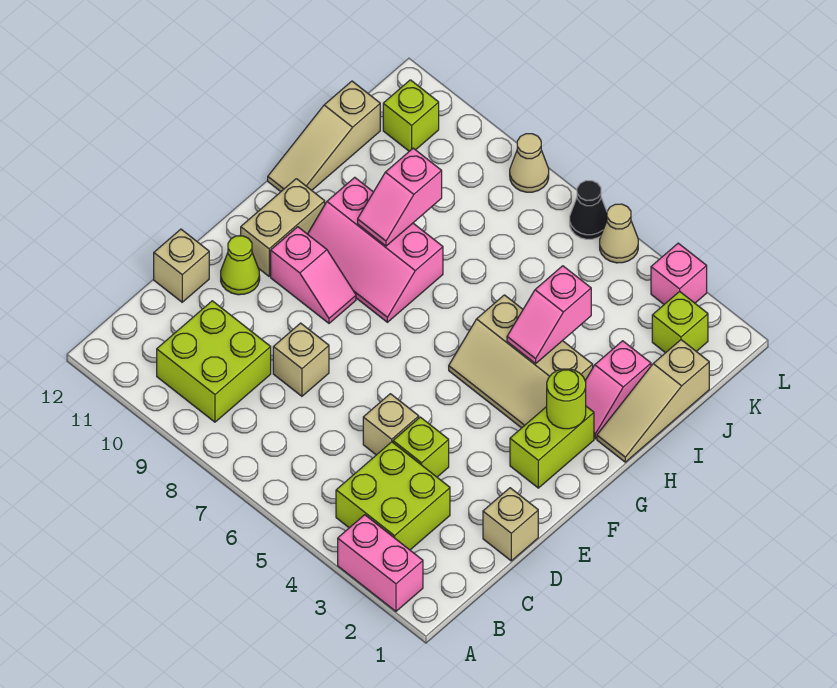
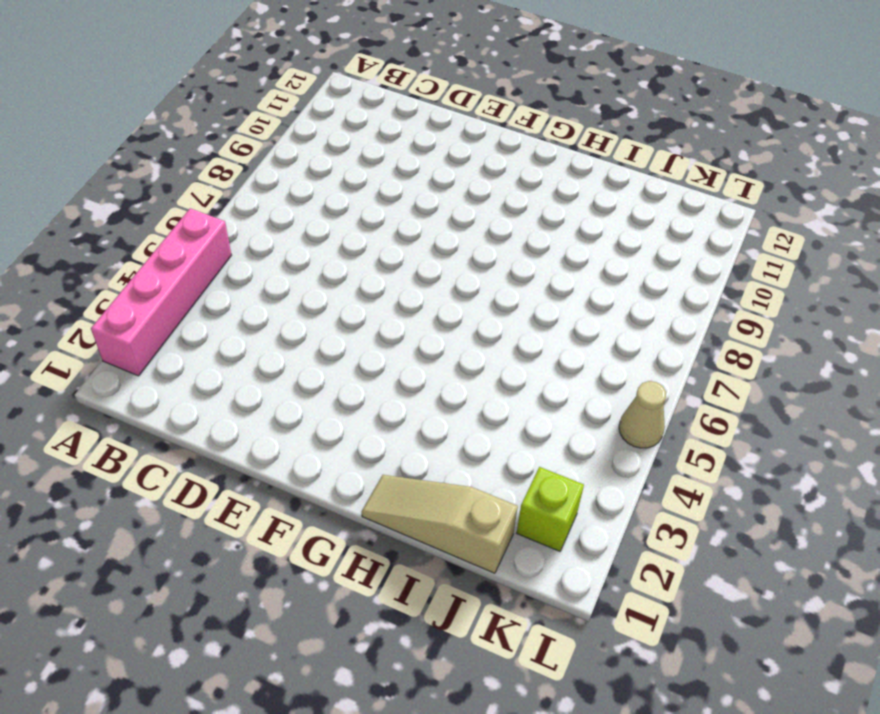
pink 1x4 brick [91,208,232,376] -> pink 1x2 brick [338,515,423,611]
none -> lime 2x2 brick [336,442,450,550]
none -> lime 2x2 brick [157,301,271,422]
none -> tan 1x1 brick [483,488,538,561]

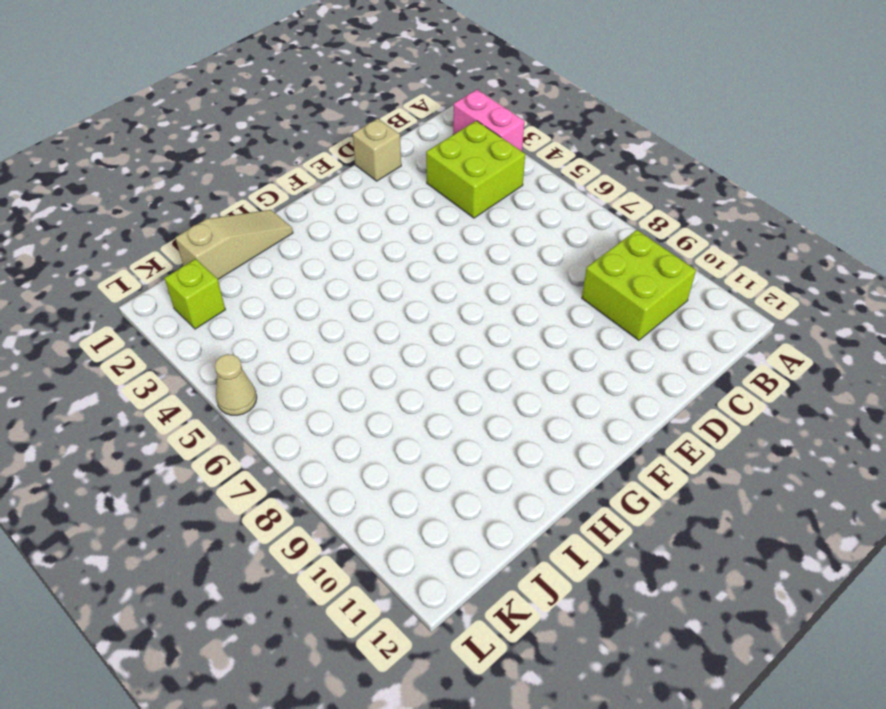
none -> lime 1x1 brick [393,417,449,477]
none -> tan 1x1 brick [363,394,419,455]
none -> tan 1x1 brick [273,323,329,396]

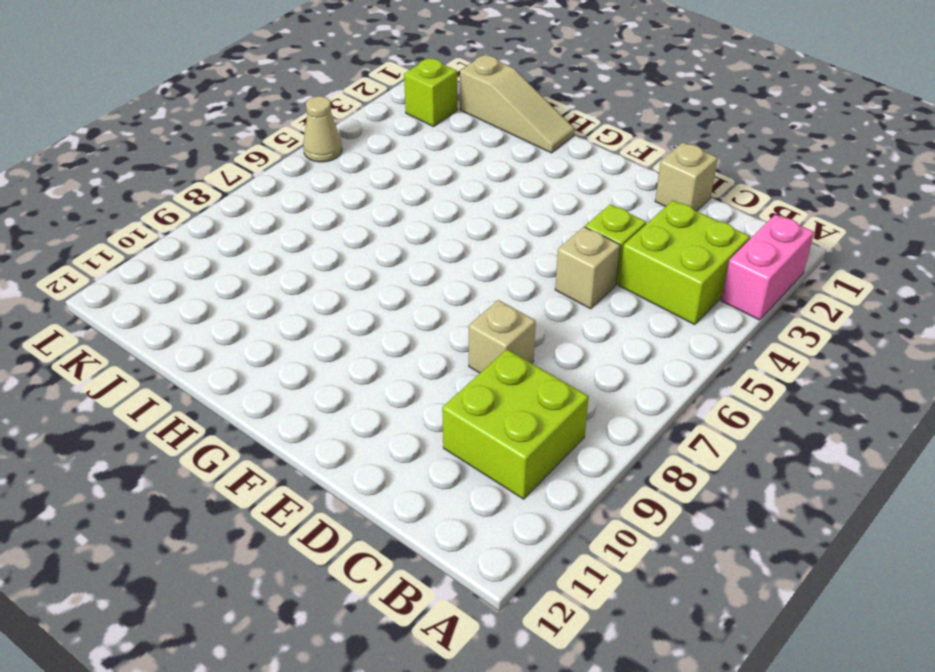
none -> tan 1x1 brick [154,229,209,302]
none -> lime 1x1 cone [221,236,260,295]
none -> lime 1x2 brick [510,406,594,488]

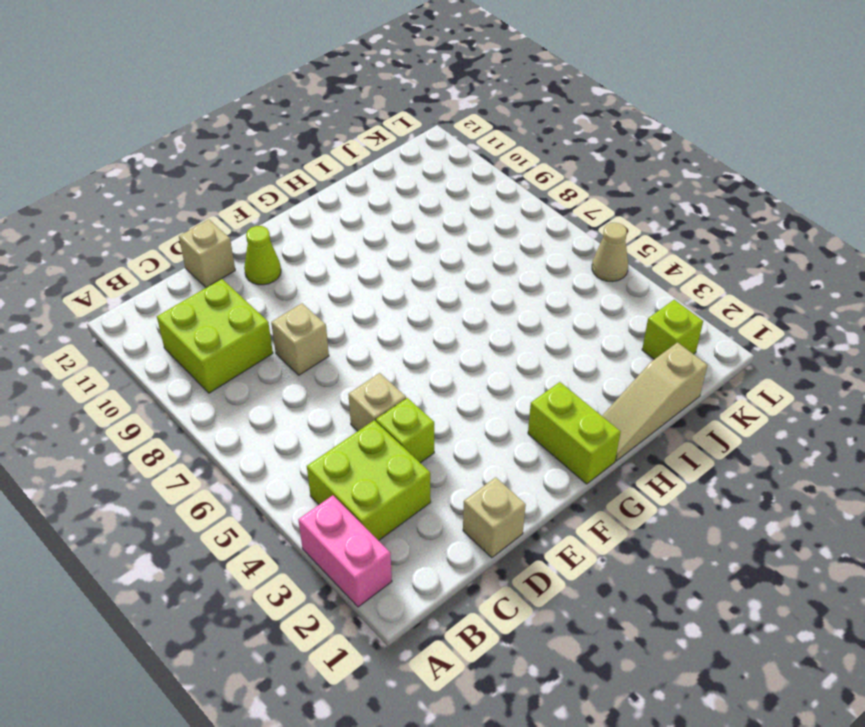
lime 1x2 brick [528,382,621,484] -> lime 1x2 brick turned to [510,406,594,488]
none -> pink 1x2 slope [271,227,356,323]
none -> tan 1x2 brick [241,179,325,276]
none -> tan 2x3 slope [449,295,593,428]

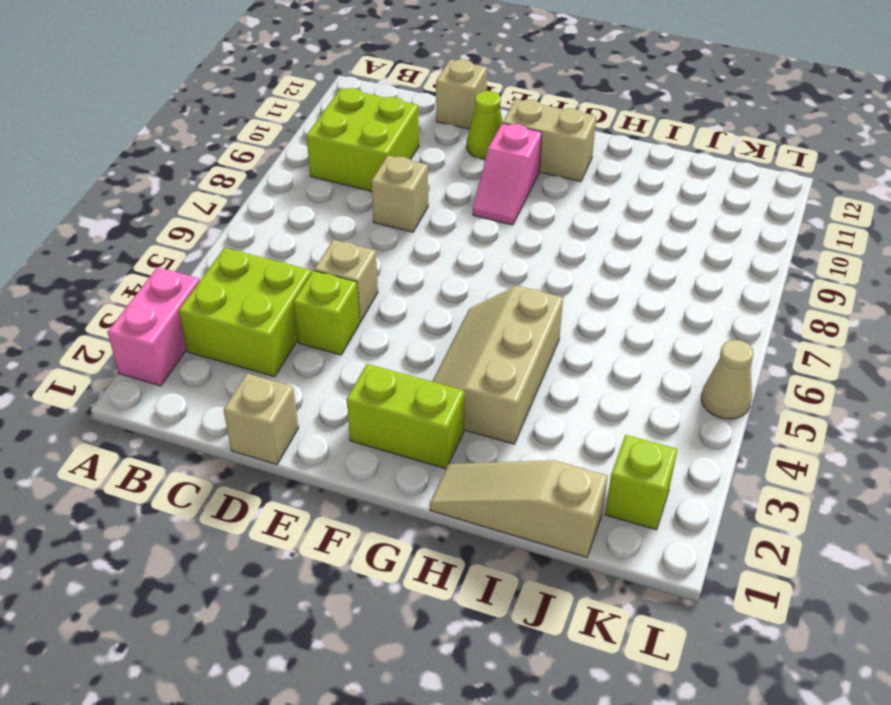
none -> pink 2x3 slope [308,177,443,322]
none -> pink 1x2 slope [585,341,651,439]
none -> tan 1x3 slope [268,81,380,191]

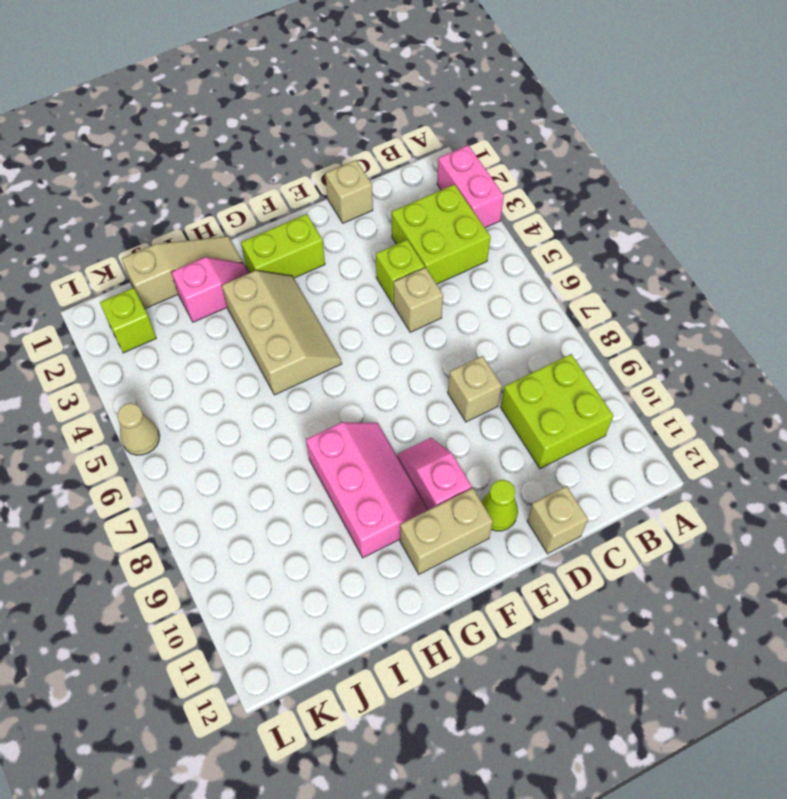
none -> tan 1x3 slope [268,81,380,191]
none -> lime 1x1 brick [383,80,439,151]
none -> pink 1x1 brick [651,243,707,304]

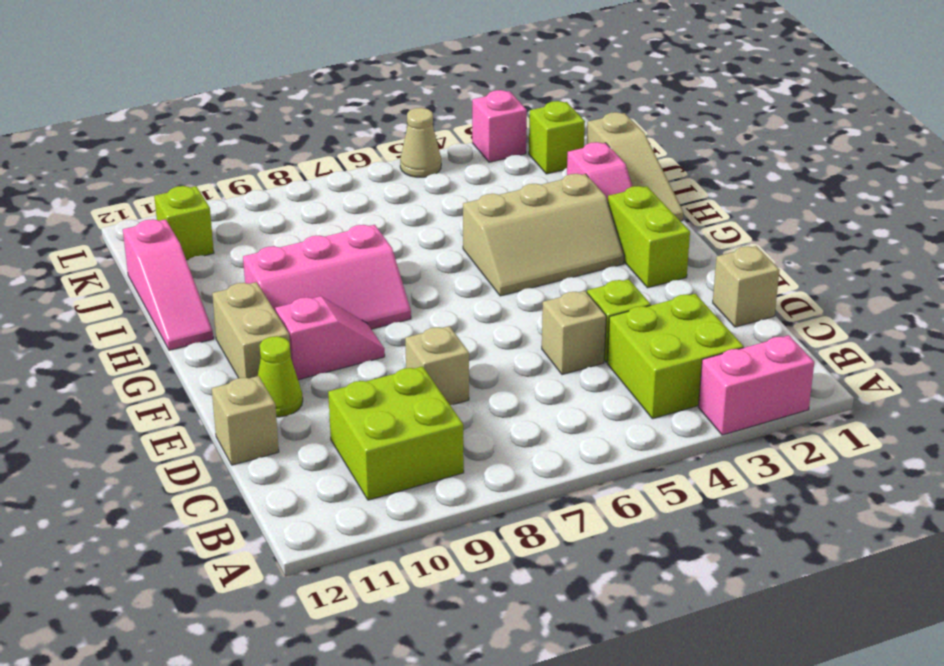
pink 1x3 slope [123,219,213,350] -> tan 1x3 slope [268,81,380,191]
none -> black 1x1 cone [570,181,607,239]
none -> tan 1x1 cone [510,134,549,192]
none -> lime 1x1 round brick [547,369,586,429]

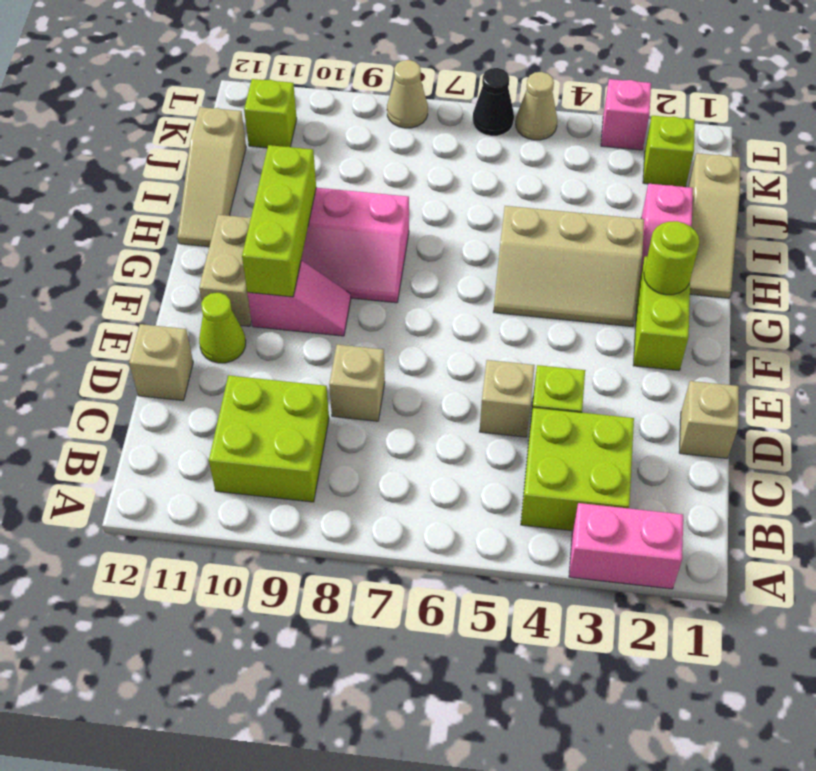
lime 1x3 brick [242,145,316,297] -> none
none -> pink 1x2 slope [507,266,591,364]
none -> pink 1x2 slope [358,148,442,246]

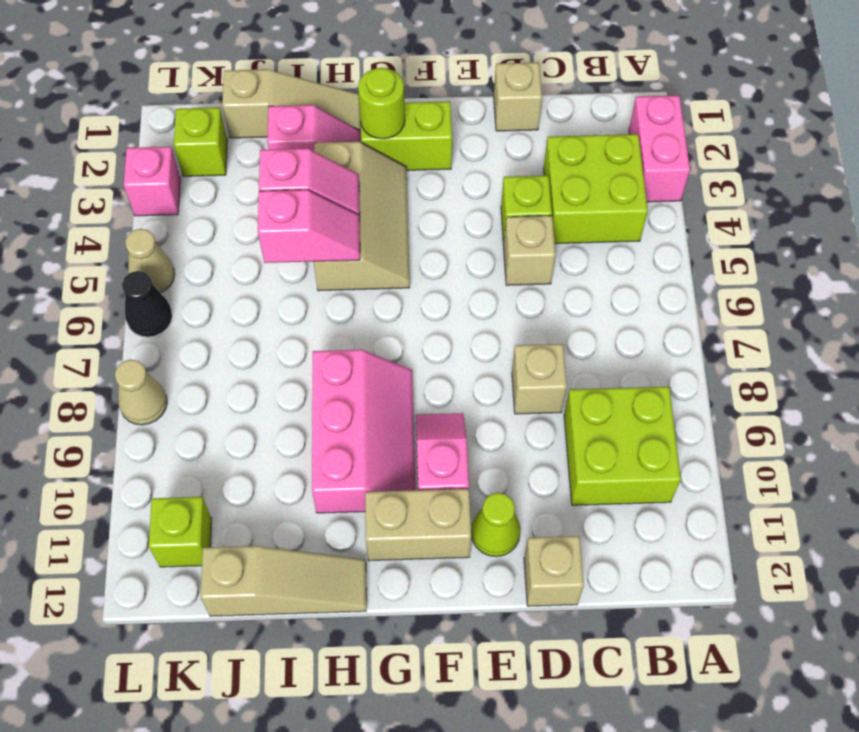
pink 1x2 slope [258,190,360,263] -> pink 1x2 slope moved to [358,148,442,246]

